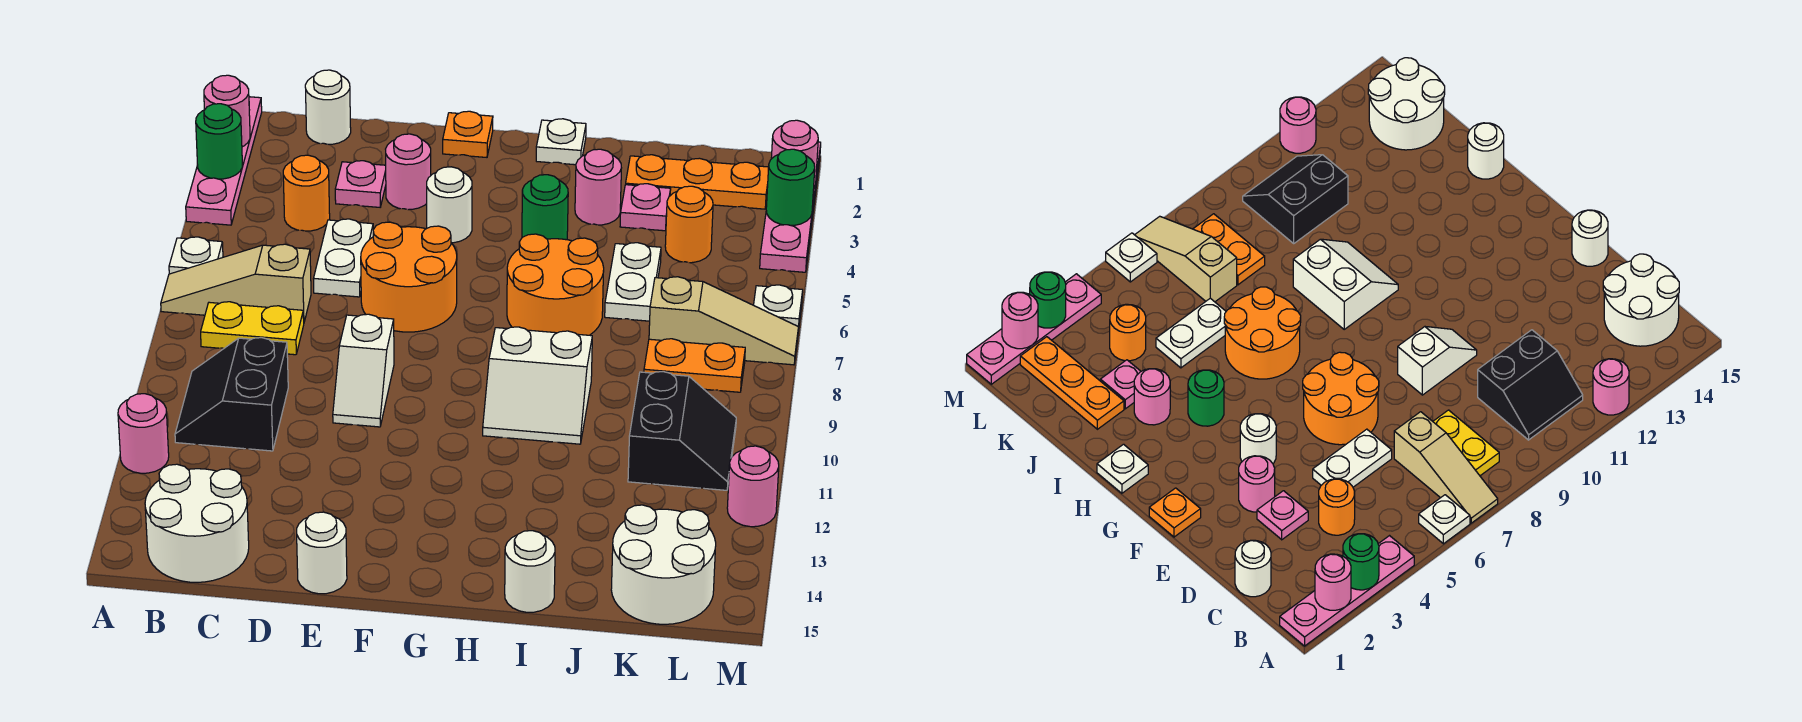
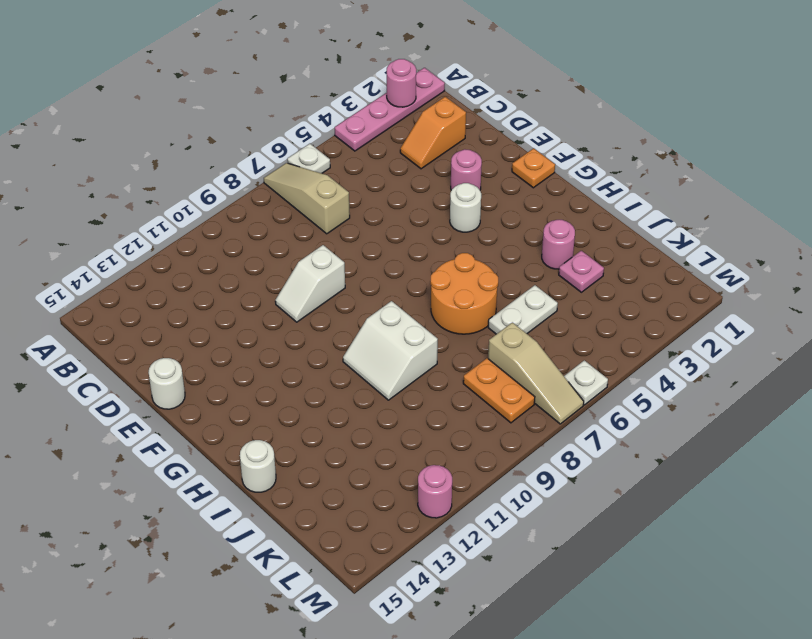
orange 1x2 slope [400,97,466,169] -> none
none -> pink 1x1 round brick [118,394,169,473]
none -> yellow 1x2 plate [201,302,304,355]
none -> black 2x2 slope [175,338,288,451]
none -> white 2x2 round brick [145,464,249,582]

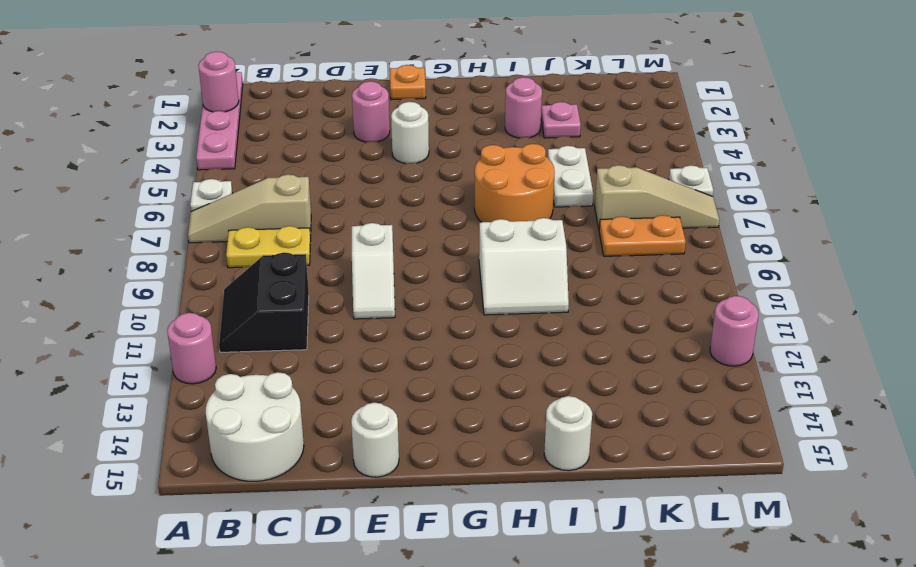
none -> white 1x1 round brick [305,70,351,144]
none -> orange 1x1 round brick [283,155,330,231]
none -> pink 1x1 plate [335,161,386,207]
none -> white 1x2 plate [313,219,373,297]

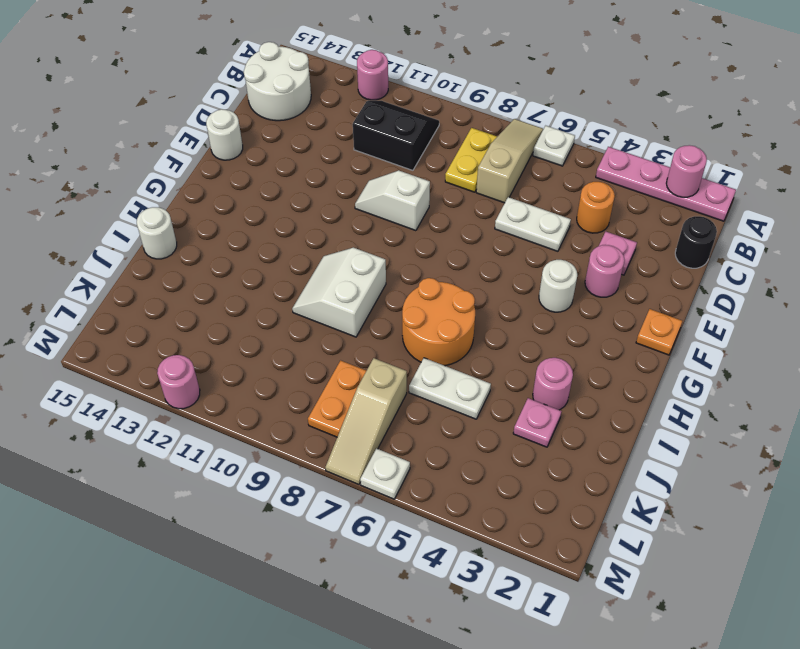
black 1x1 round brick [675,216,717,268] -> white 1x1 round brick [305,70,351,144]
none -> orange 2x2 round brick [361,222,457,332]
none -> white 1x1 plate [536,119,586,165]
none -> green 1x1 round brick [522,175,568,240]
none -> orange 1x3 plate [626,155,769,209]

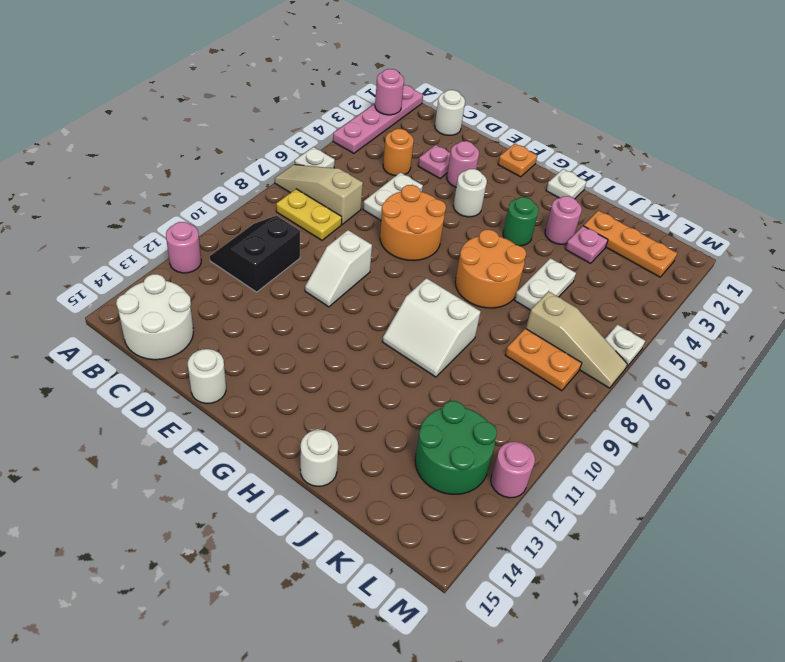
green 2x2 round brick [415,401,497,494] -> none
none -> orange 1x1 round brick [665,186,713,263]
none -> black 2x2 slope [628,372,736,490]
none -> white 2x2 round brick [611,505,716,624]
none -> pink 1x4 plate [760,142,821,272]

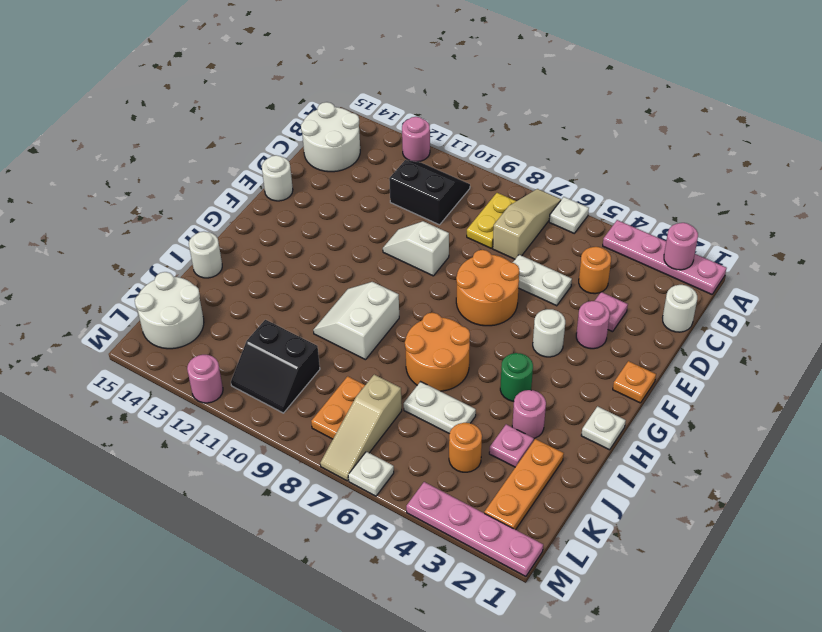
none -> green 1x1 round brick [196,104,242,179]
none -> pink 1x1 round brick [771,120,818,187]
none -> green 1x1 round brick [766,149,815,225]

